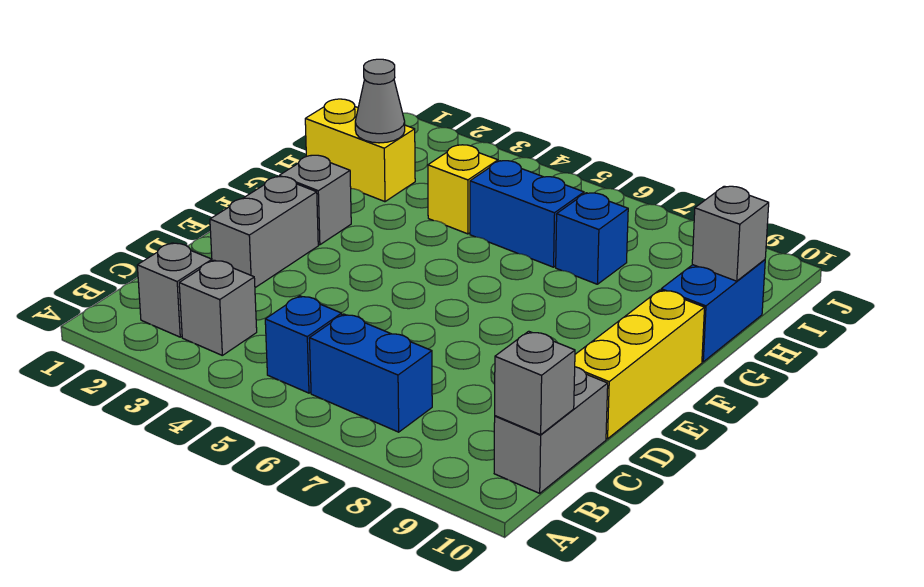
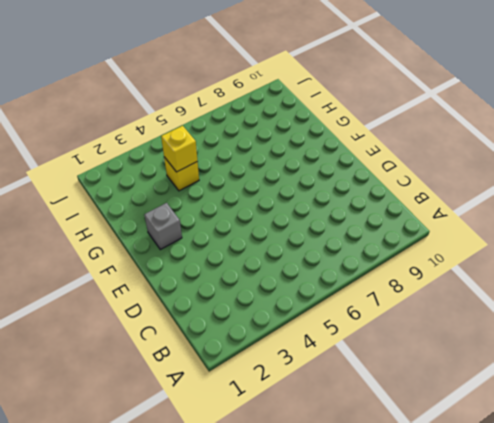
yellow 1x1 brick [161,126,197,172] -> none
none -> grey 1x1 brick [137,243,212,337]
none -> grey 1x1 brick [179,260,257,355]
none -> blue 1x1 brick [265,296,342,393]

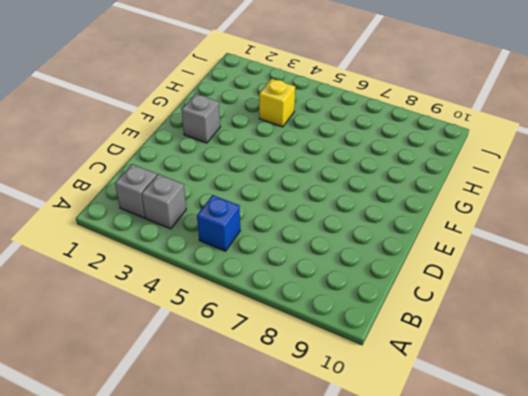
none -> blue 1x2 brick [309,314,432,432]
none -> grey 1x2 brick [494,367,608,493]
none -> grey 1x2 brick [210,177,318,288]

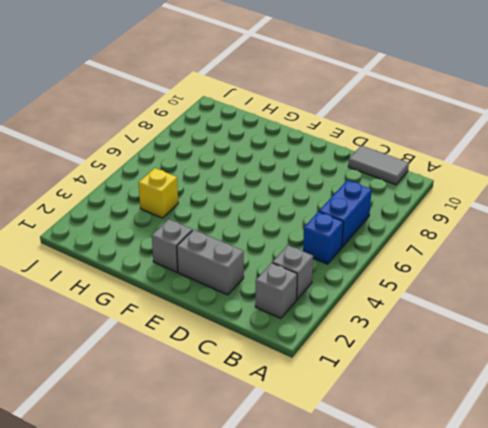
grey 1x2 tile [348,145,409,185] -> grey 1x2 brick [494,367,608,493]
none -> yellow 1x3 brick [575,290,705,439]
none -> blue 1x2 brick [661,260,765,362]
none -> yellow 1x2 brick [305,99,415,202]

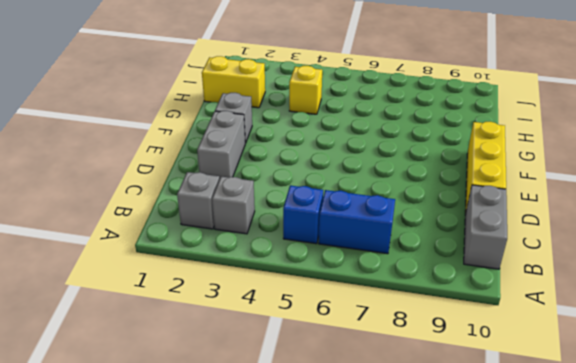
none -> blue 1x2 brick [661,260,765,362]
none -> blue 1x2 brick [470,161,584,267]
none -> blue 1x1 brick [556,193,628,284]

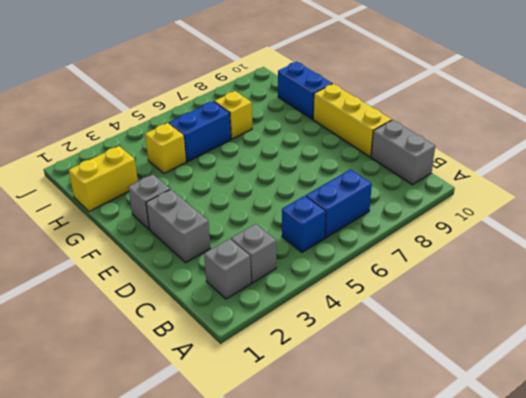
yellow 1x1 brick [214,91,252,139] -> blue 1x1 brick [556,193,628,284]
none -> grey 1x1 brick [495,331,575,435]
none -> grey 1x1 cone [355,59,405,143]
none -> grey 1x1 brick [692,186,769,281]

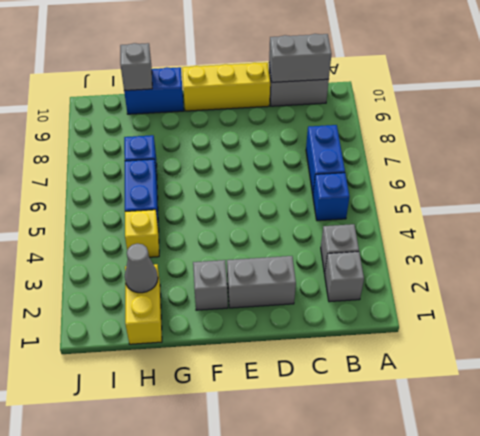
grey 1x2 brick [269,34,331,82] -> grey 1x1 brick [495,331,575,435]

